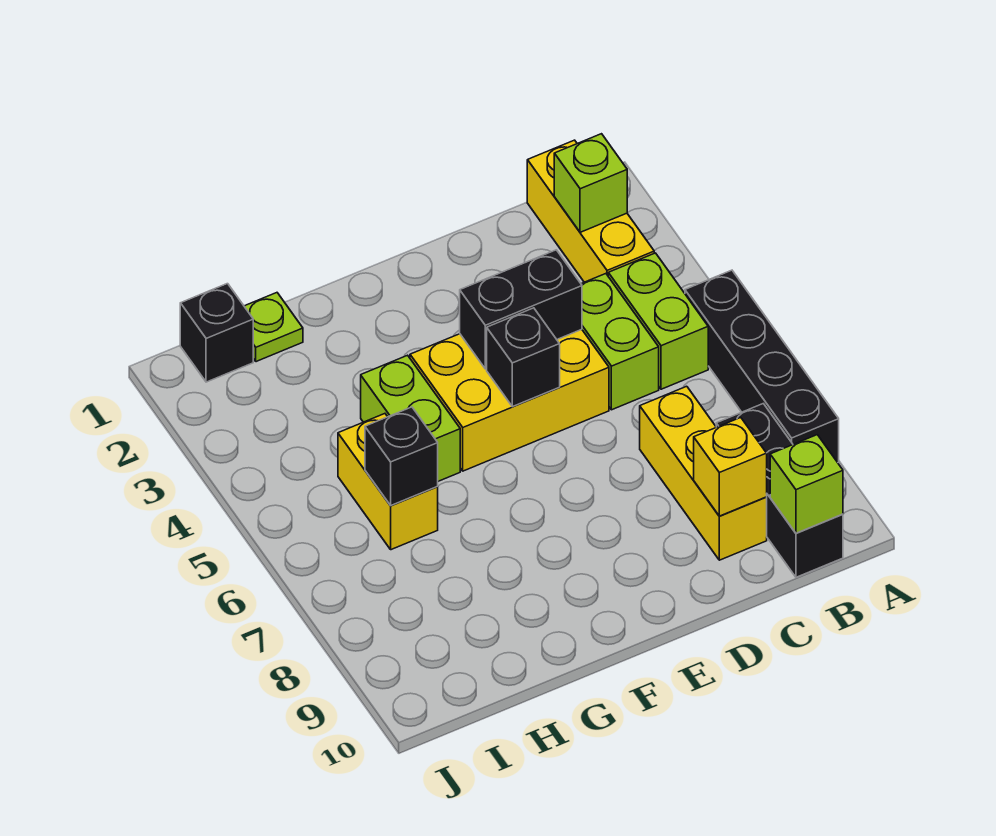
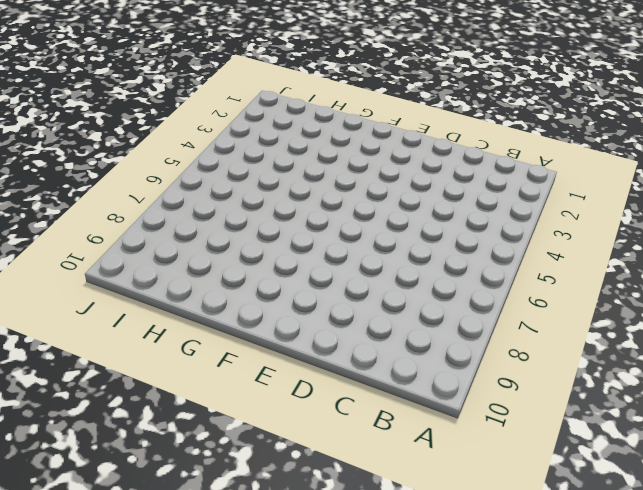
none -> black 1x4 brick [685,270,839,463]
none -> yellow 1x3 brick [527,140,654,282]
none -> lime 1x2 brick [608,253,708,389]

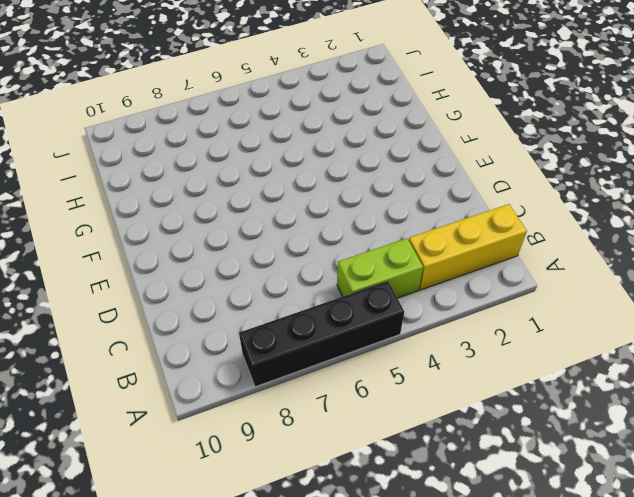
none -> black 1x3 brick [716,404,843,577]
none -> lime 1x2 brick [581,274,659,410]
none -> yellow 1x3 brick [640,386,767,560]

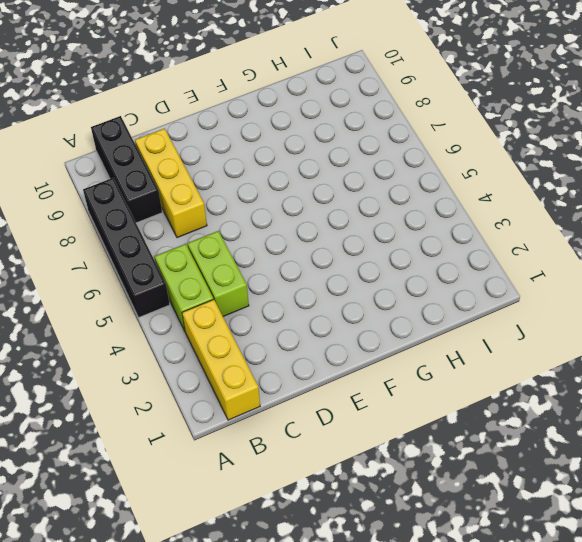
none -> yellow 2x3 brick [410,329,609,471]
none -> lime 1x2 brick [361,355,460,481]
none -> lime 1x1 plate [244,293,303,362]

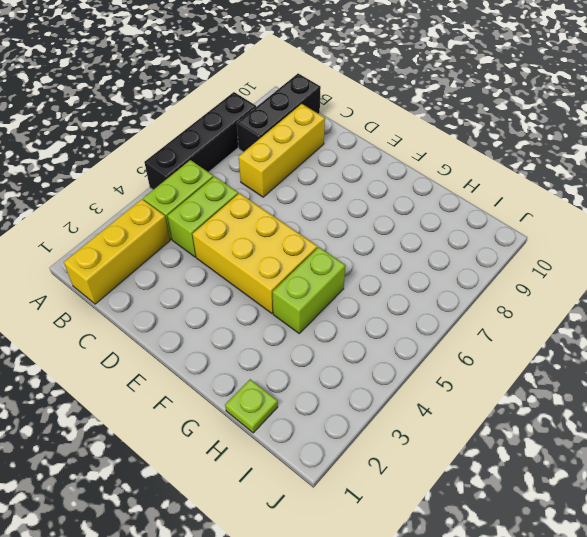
none -> yellow 1x2 brick [338,414,438,550]
none -> black 1x1 brick [180,284,253,382]
none -> lime 1x1 brick [554,134,627,232]

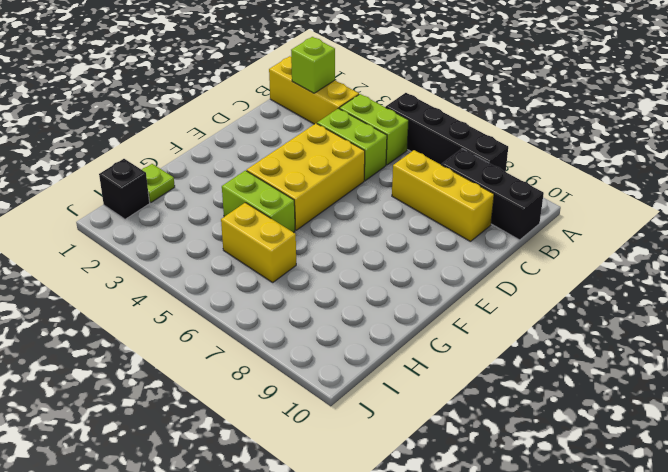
none -> lime 1x1 brick [770,435,843,533]
none -> yellow 1x1 brick [694,418,767,516]
none -> black 1x2 brick [460,250,582,369]

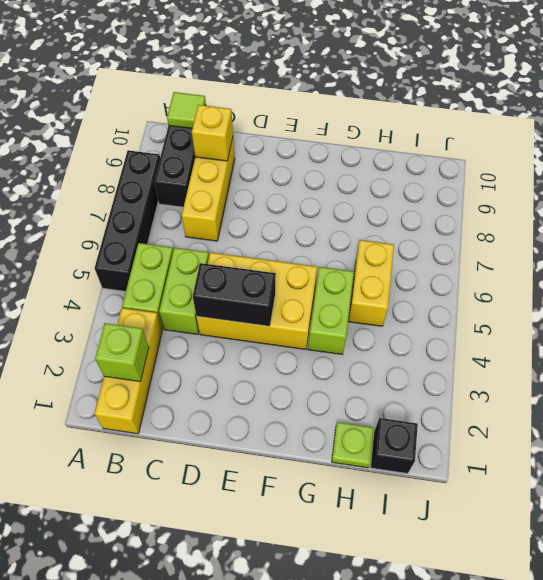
lime 1x1 tile [167,92,206,128] -> lime 1x1 brick [770,435,843,533]
none -> black 1x1 brick [487,308,560,407]
none -> black 1x1 brick [365,407,438,506]

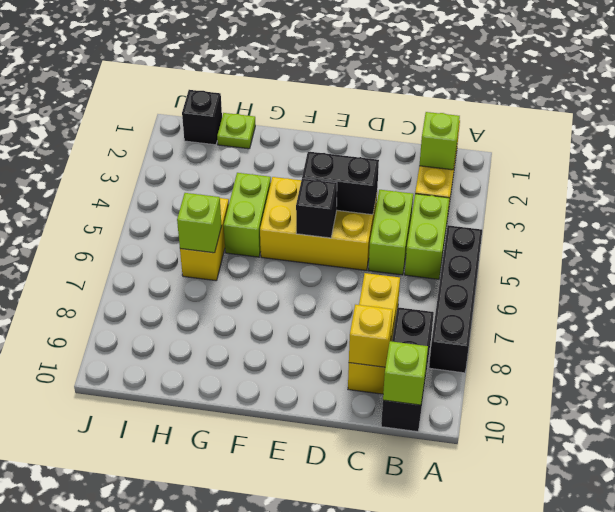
lime 1x1 brick [177,193,222,253] -> black 1x1 brick [365,407,438,506]

